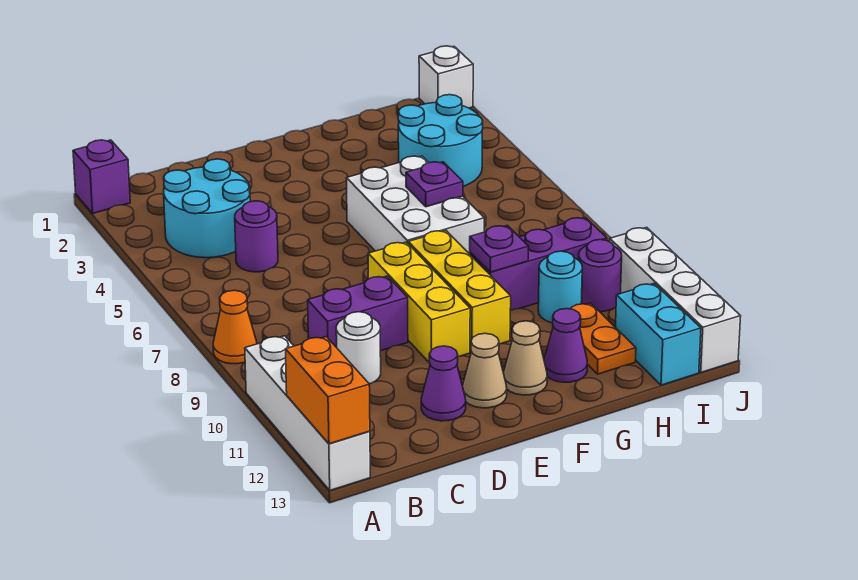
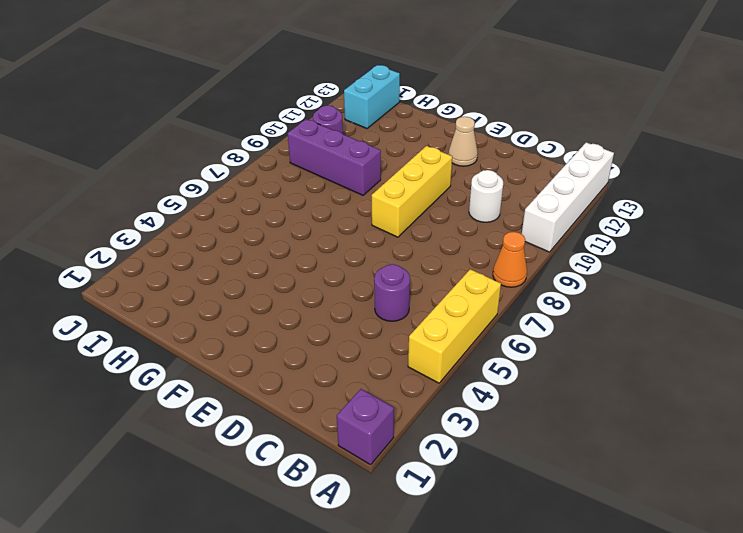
yellow 1x3 brick [408,269,501,383] -> yellow 1x3 brick moved to [408,231,511,352]
none -> cyan 2x2 round brick [164,159,250,258]
none -> purple 1x2 brick [308,276,408,351]
none -> purple 1x1 cone [421,346,466,421]

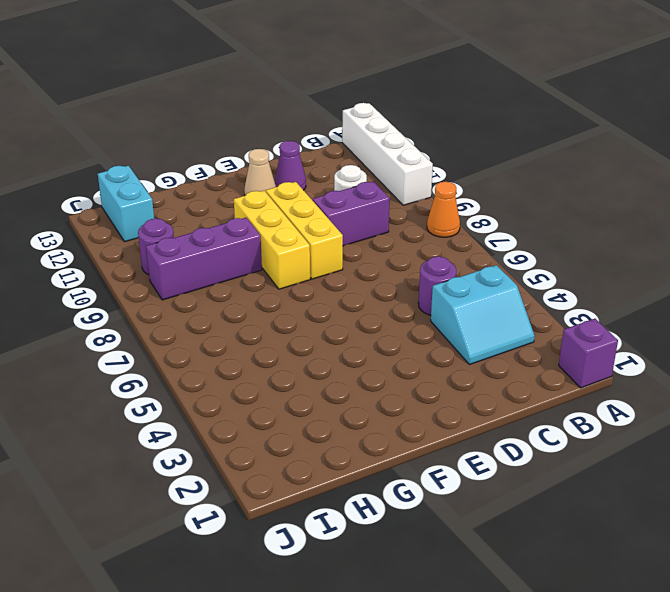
cyan 2x2 slope [431,265,535,365] -> cyan 2x2 round brick [164,159,250,258]
none -> white 2x3 brick [346,156,484,254]
none -> tan 1x1 cone [503,321,547,395]
none -> purple 1x1 cone [544,309,588,382]

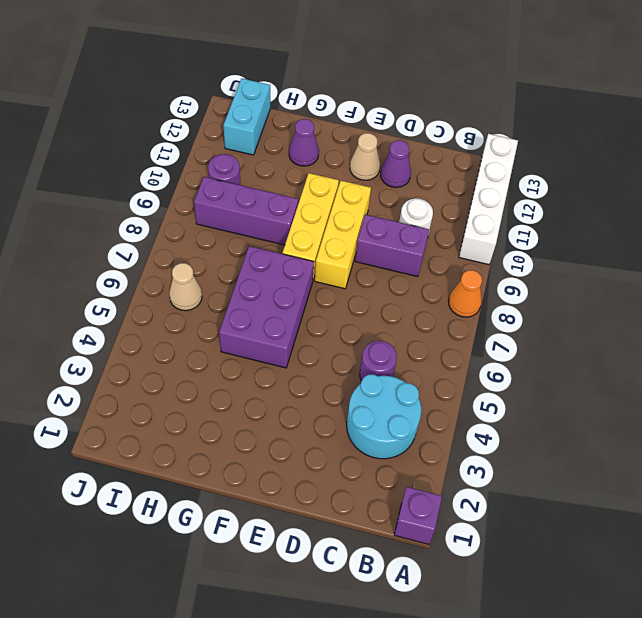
purple 2x3 brick [219,246,314,368] -> white 2x3 brick [346,156,484,254]
tan 1x1 cone [169,263,202,311] -> tan 1x1 cone moved to [503,321,547,395]
none -> cyan 2x2 round brick [398,95,483,186]
none -> cyan 1x1 round brick [538,251,582,323]
none -> orange 1x2 plate [571,303,636,374]

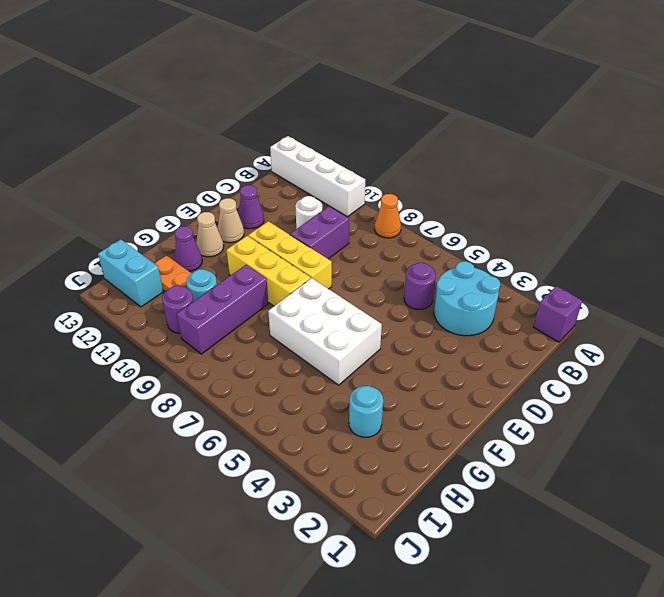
cyan 1x1 round brick [349,386,383,437] -> cyan 2x2 round brick [398,95,483,186]
none -> white 1x1 brick [419,46,473,108]
none -> white 1x4 brick [610,227,741,372]
none -> orange 1x2 brick [285,337,370,444]

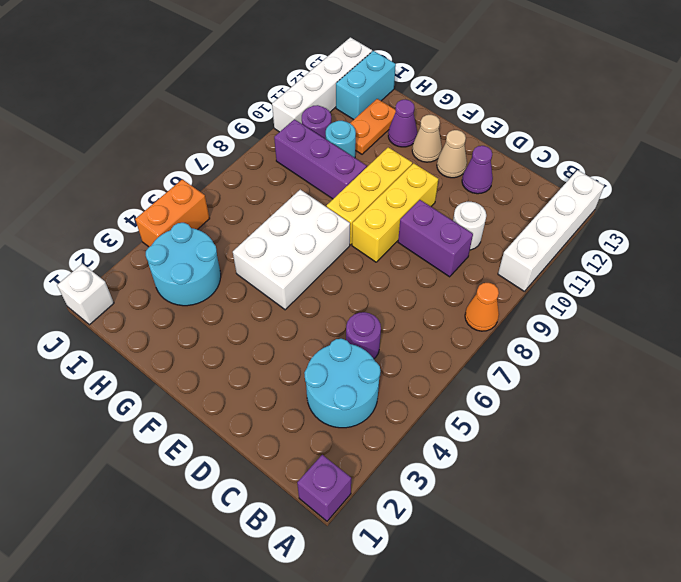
orange 1x2 brick [135,179,210,247] -> orange 1x2 brick moved to [285,337,370,444]
none -> purple 1x1 plate [406,162,463,207]
none -> purple 1x1 plate [470,225,529,272]

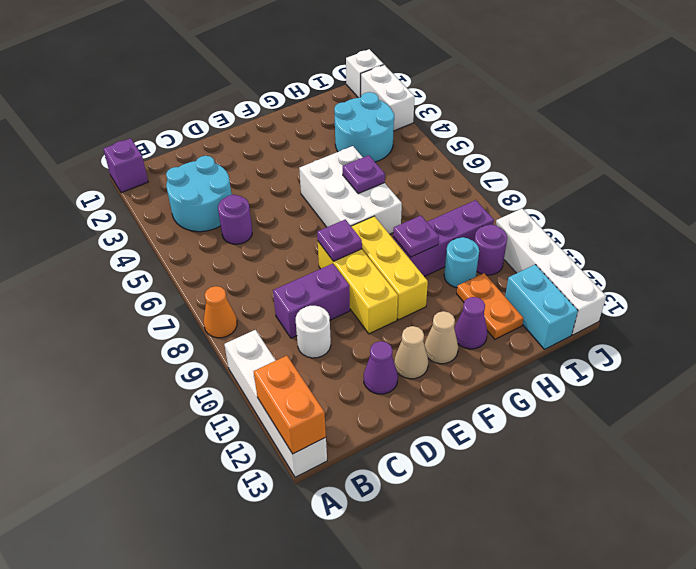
purple 1x1 plate [317,220,362,261] -> none
white 1x2 brick [361,65,415,131] -> none

